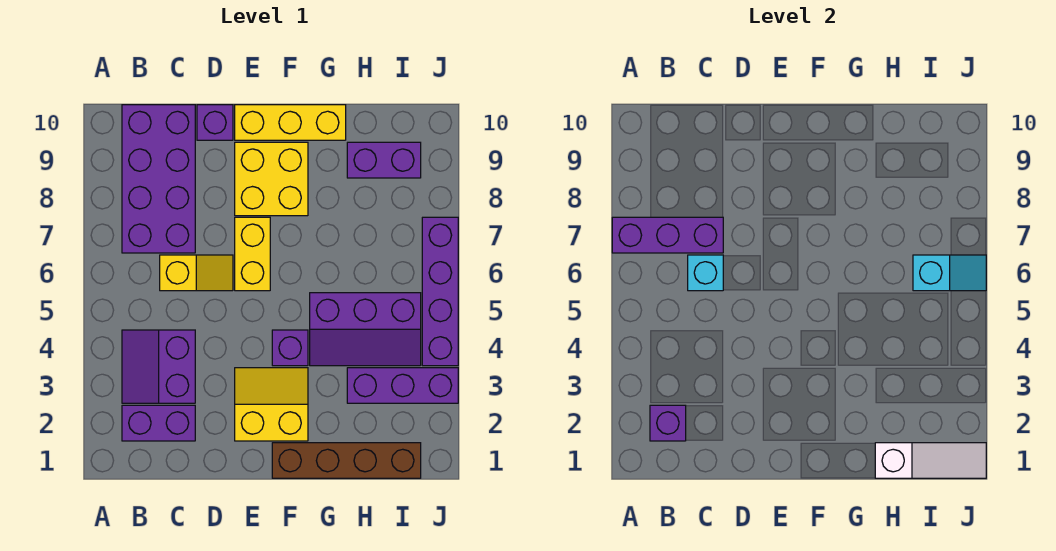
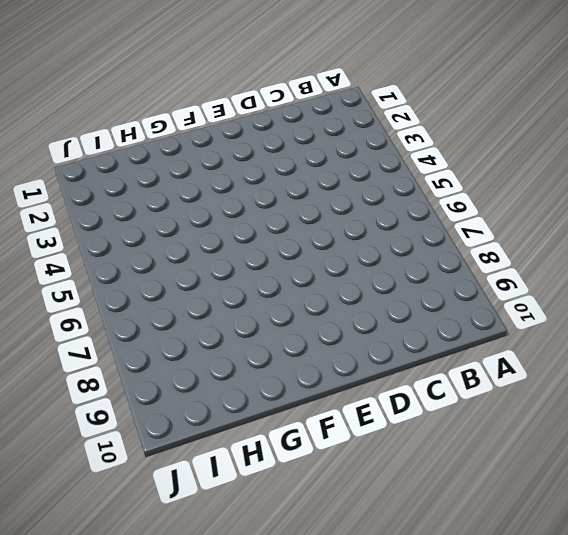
none -> purple 1x2 brick [122,405,195,441]
none -> purple 2x2 slope [122,330,195,403]
none -> purple 2x4 brick [122,105,195,253]

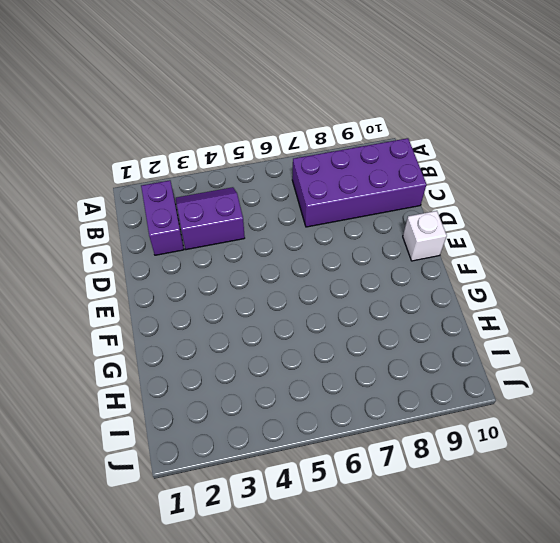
white 1x1 brick [403,211,447,261] -> yellow 1x3 brick [235,105,346,140]
none -> yellow 1x2 slope [160,255,233,291]
none -> purple 1x1 brick [197,105,233,140]
none -> yellow 2x2 slope [235,368,308,441]

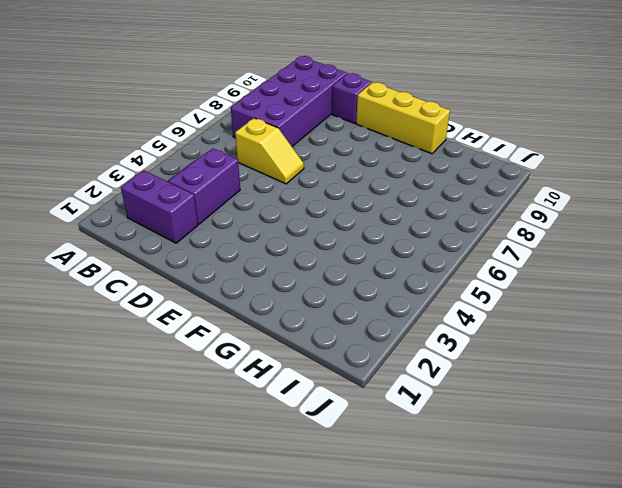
none -> yellow 2x2 slope [235,368,308,441]
none -> yellow 1x2 brick [235,217,270,291]
none -> yellow 2x2 brick [235,142,308,216]

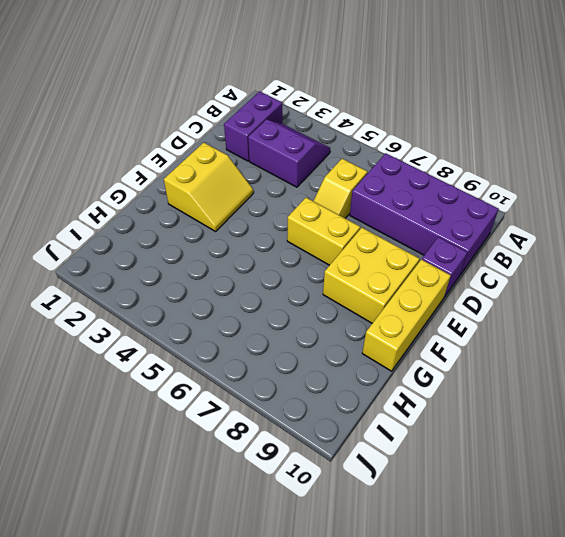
none -> brown 1x4 brick [272,443,421,478]
none -> purple 1x1 brick [272,330,308,366]
none -> purple 2x3 slope [310,293,421,366]

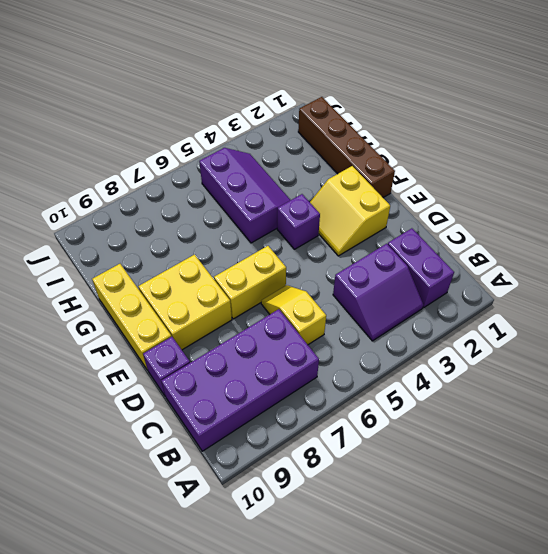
none -> purple 1x3 brick [347,368,458,403]
none -> purple 1x2 brick [347,142,421,178]
none -> purple 1x4 brick [422,217,458,366]

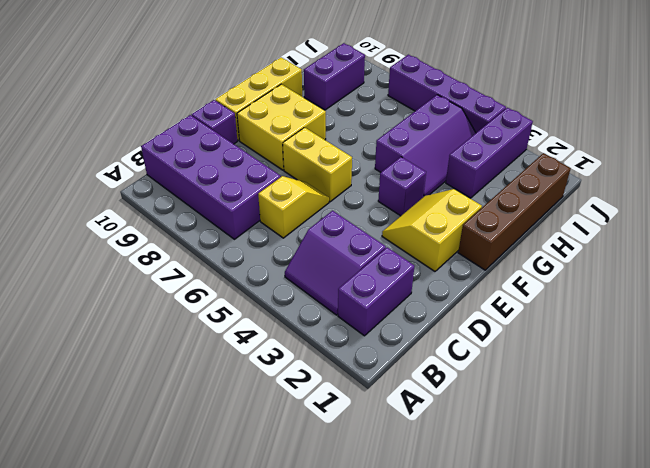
none -> purple 1x3 brick [612,217,723,253]
none -> purple 1x1 brick [650,405,686,441]
none -> cyan 1x1 brick [688,255,723,291]

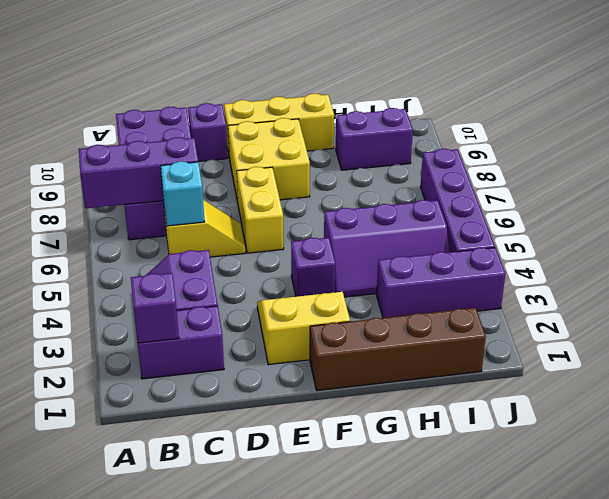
none -> white 1x3 slope [875,443,986,478]
none -> cyan 1x2 slope [913,255,986,291]

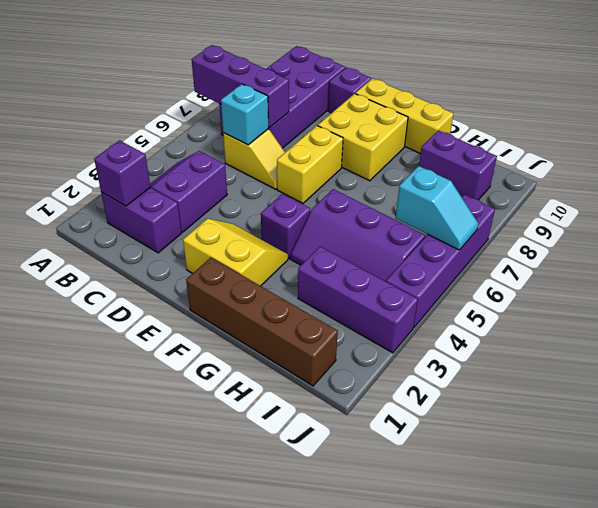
none -> white 1x3 slope [875,443,986,478]

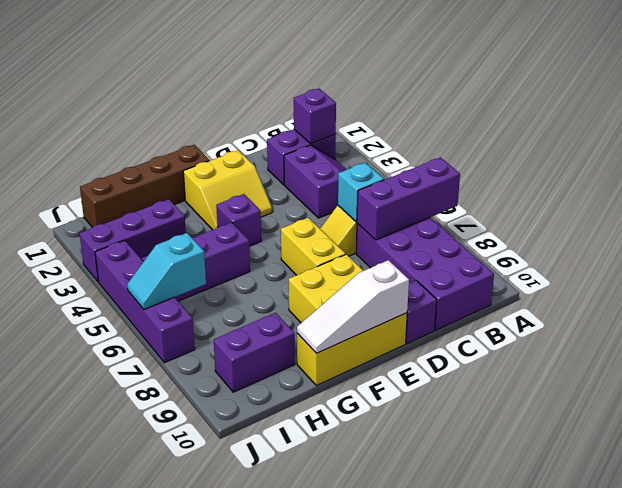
white 1x3 slope [297,260,409,353] -> white 1x3 slope moved to [875,443,986,478]

